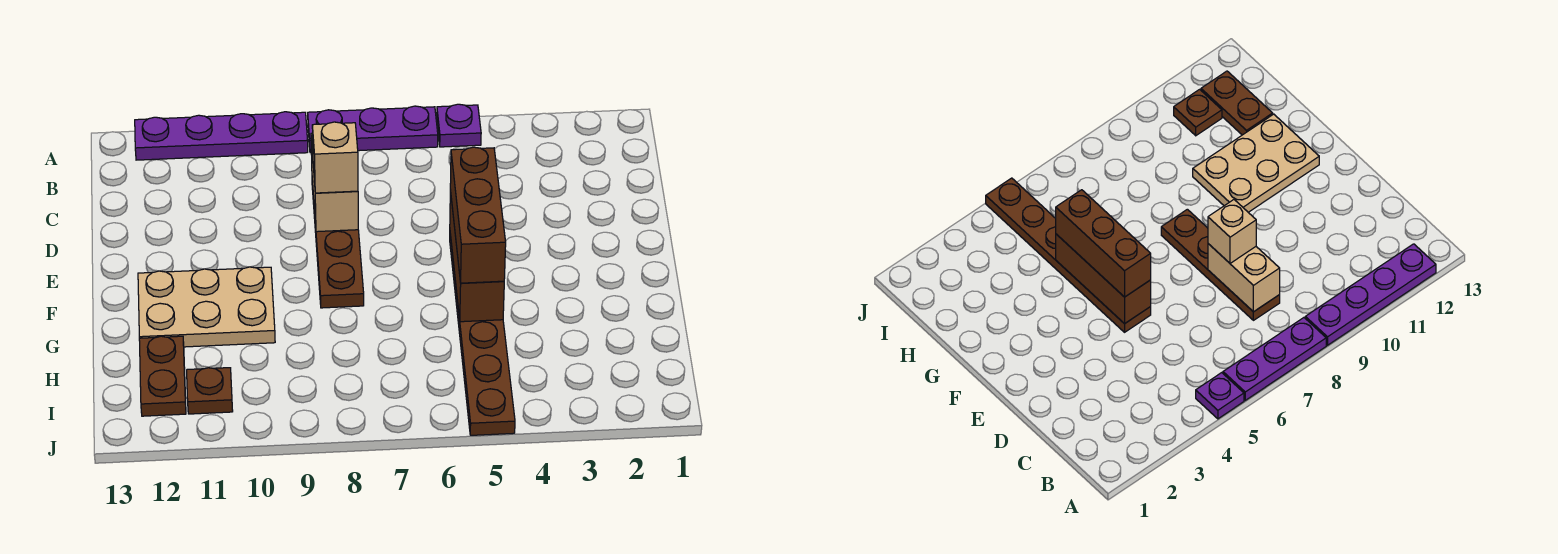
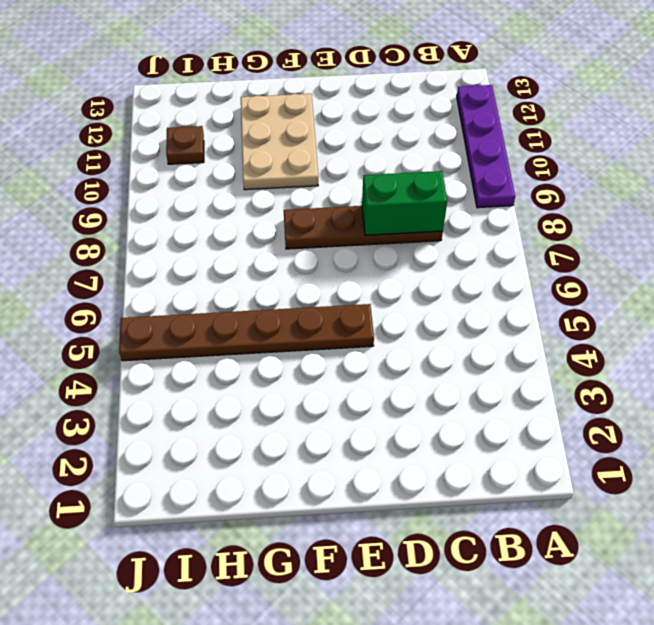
green 1x2 brick [362,171,447,235] -> tan 1x2 brick [311,133,358,232]
none -> purple 1x1 plate [437,104,481,147]
none -> purple 1x3 plate [308,106,438,153]
none -> brown 1x2 plate [139,336,186,416]

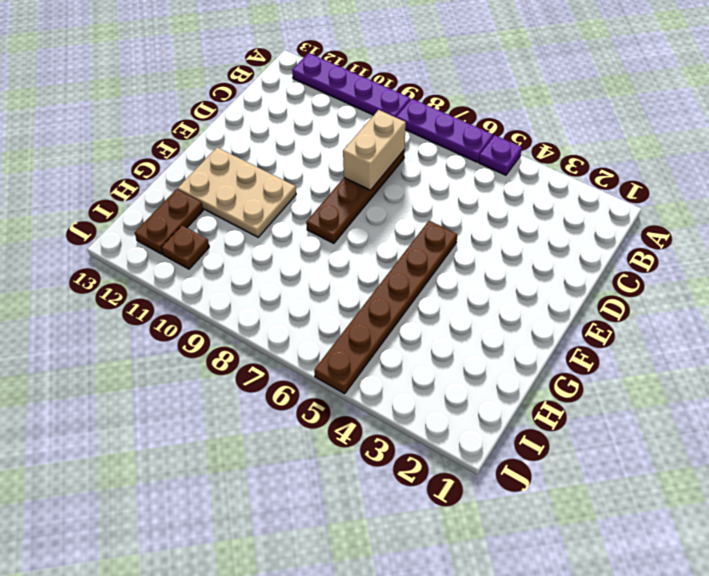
none -> brown 1x3 brick [450,190,504,322]
none -> tan 1x1 brick [312,122,358,193]
none -> brown 1x3 brick [450,147,506,283]

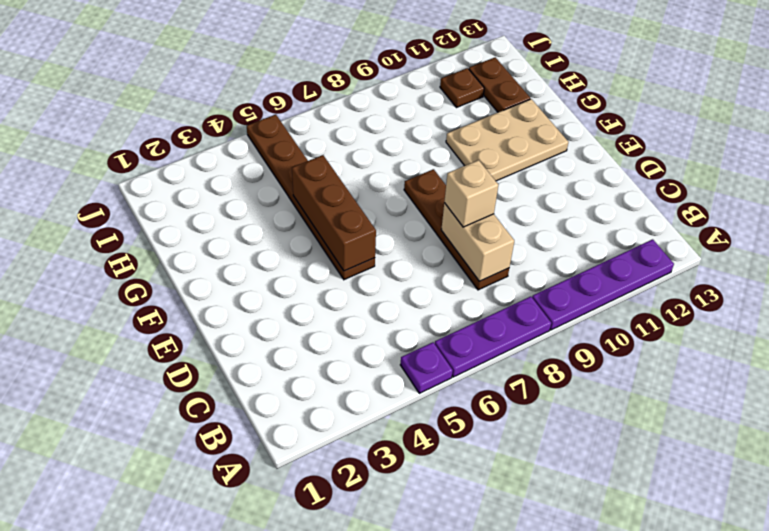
none -> brown 1x3 brick [450,147,506,283]

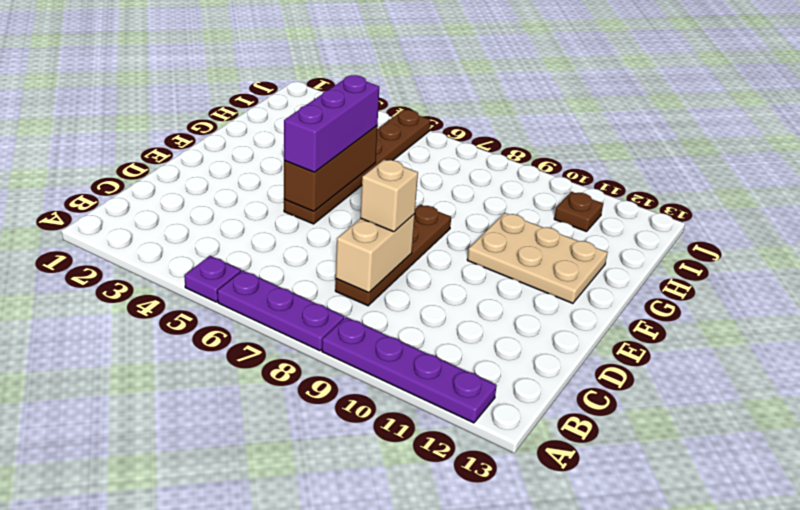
purple 1x3 brick [284,75,379,172] -> brown 1x3 brick [450,147,506,283]
none -> brown 1x2 plate [139,336,186,416]

